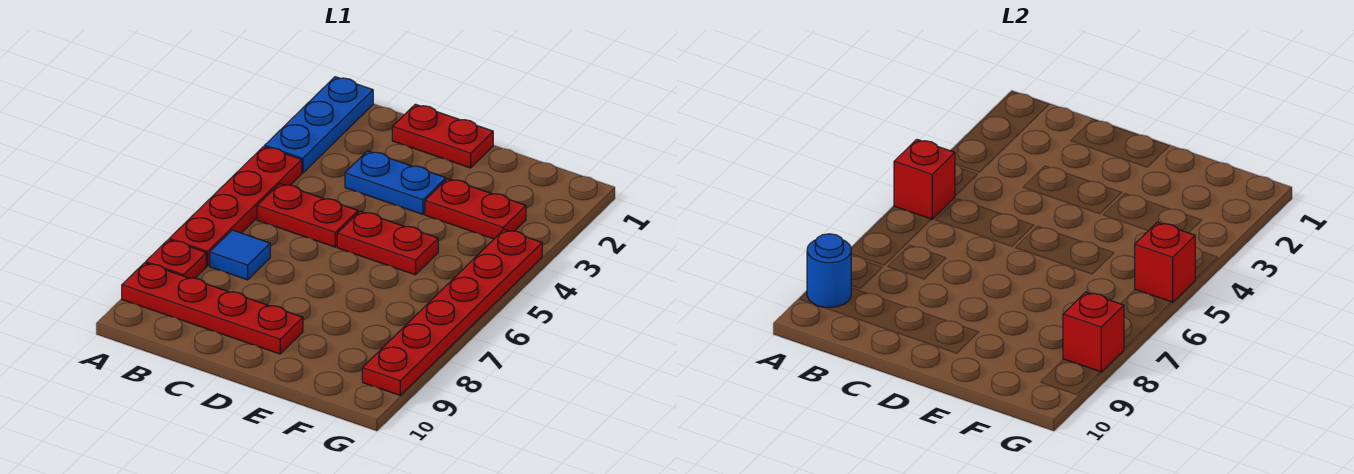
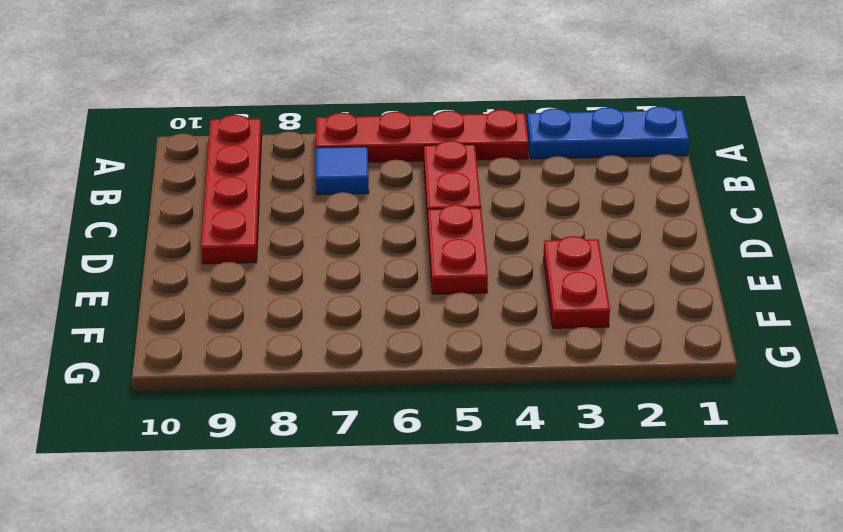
none -> red 1x1 plate [146,240,206,278]
none -> red 1x2 plate [392,104,493,168]
none -> blue 1x2 plate [345,151,446,214]

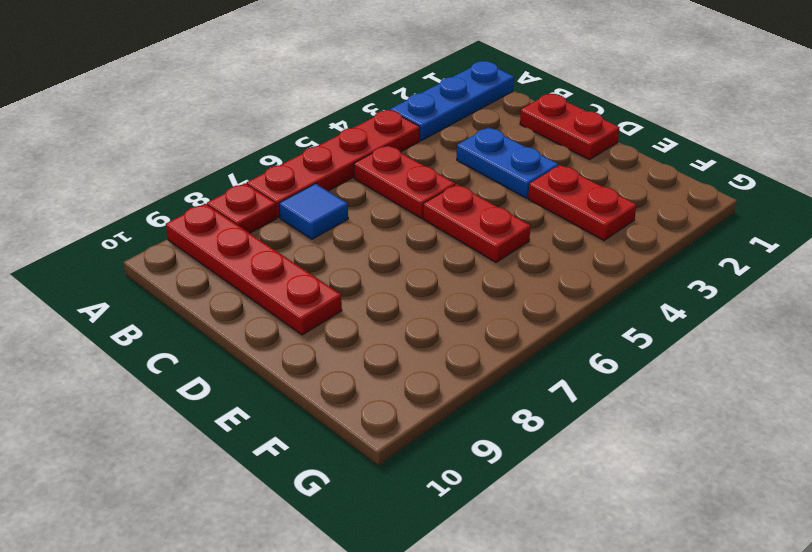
none -> red 1x6 plate [362,229,542,395]
none -> red 1x1 brick [894,140,955,219]
none -> blue 1x1 round brick [807,234,851,307]

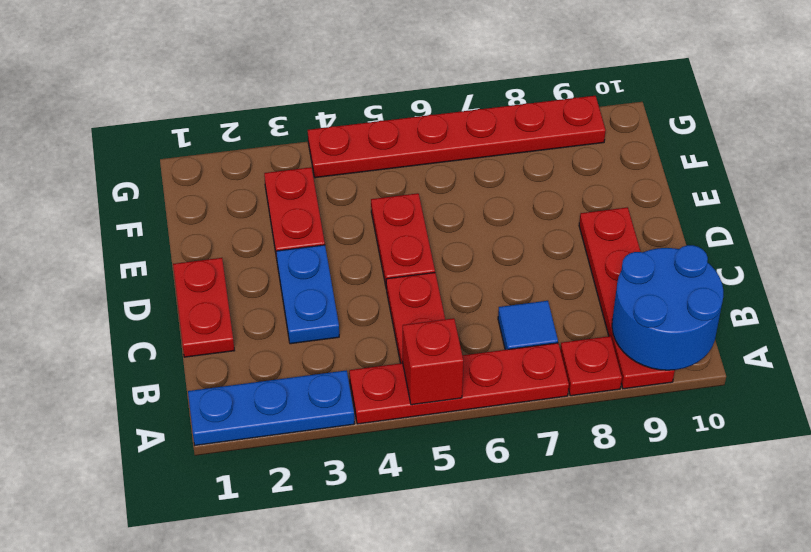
blue 2x2 round brick [612,245,723,370] -> blue 1x1 round brick [807,234,851,307]
none -> red 1x1 brick [1135,222,1195,302]
none -> red 1x1 brick [1063,292,1124,372]

